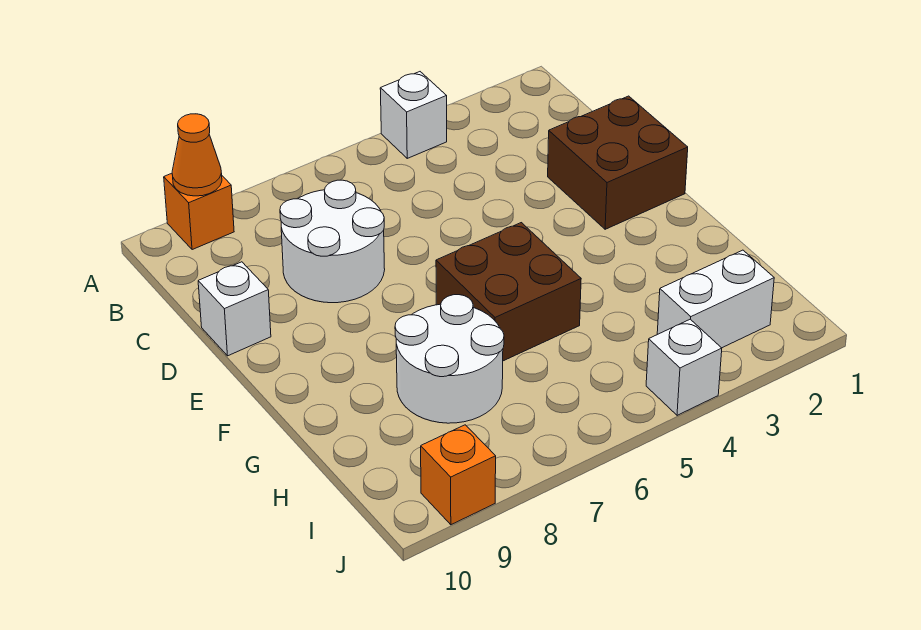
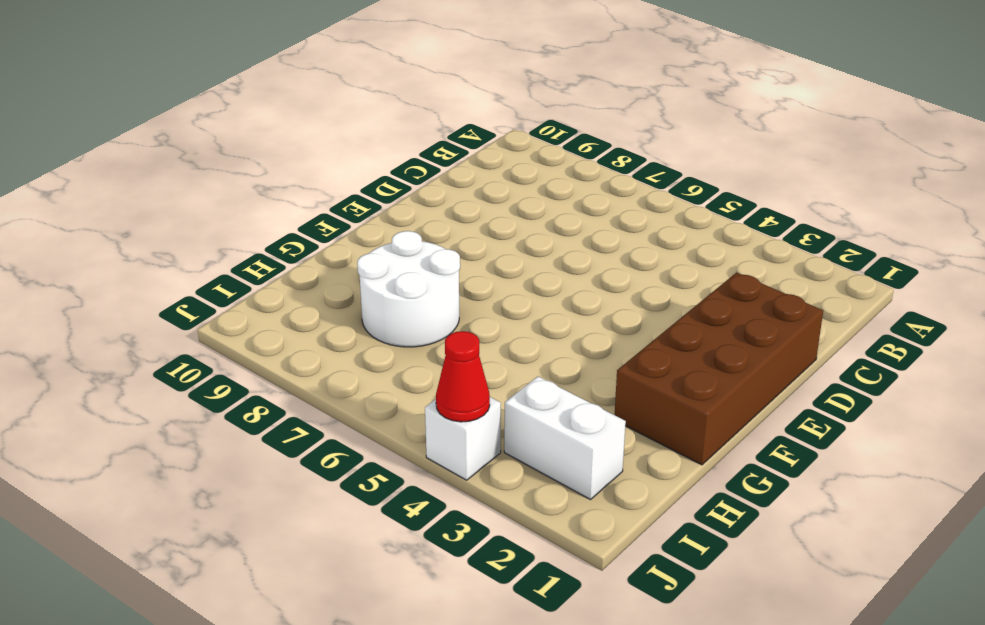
brown 2x4 brick [615,272,823,465] -> brown 2x2 brick [548,96,688,229]
red 1x1 cone [436,331,490,422] -> none
none -> white 1x1 brick [380,72,447,158]
none -> orange 1x1 brick [164,173,234,250]

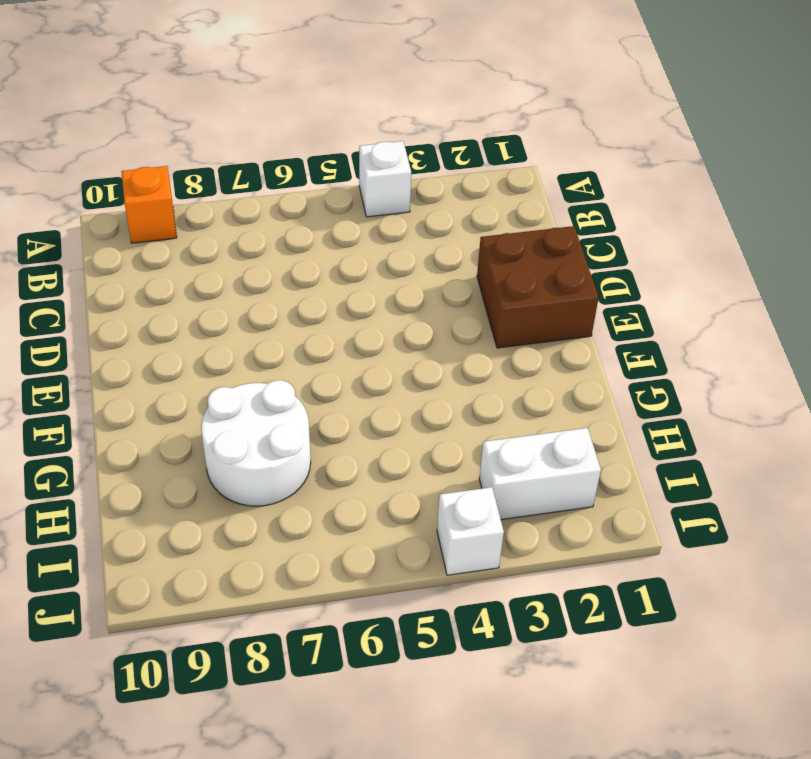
none -> white 2x2 round brick [280,180,385,303]
none -> white 1x1 brick [198,262,271,356]

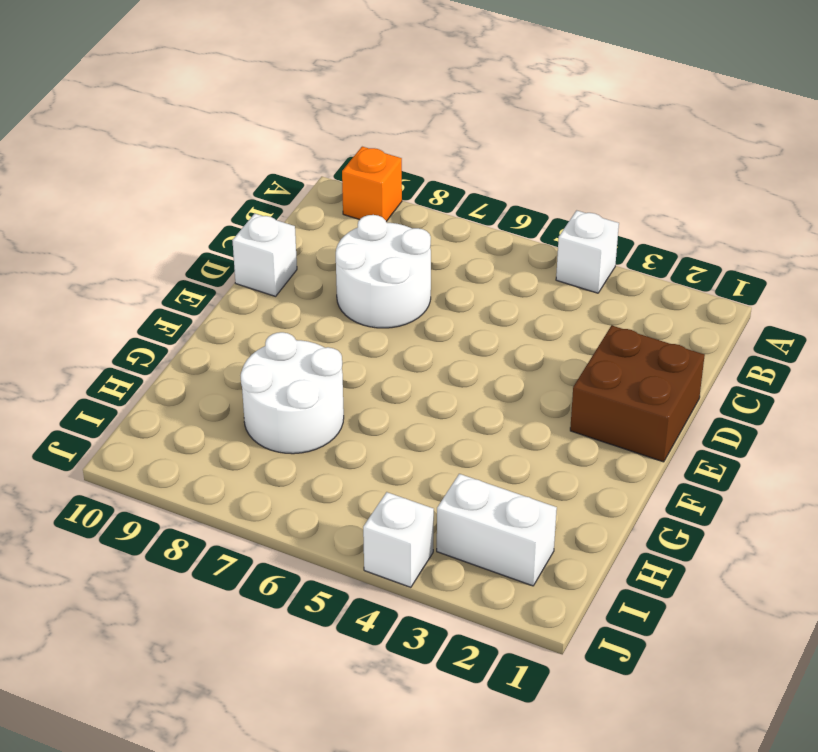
none -> brown 2x2 brick [436,223,581,361]
none -> orange 1x1 brick [421,425,496,525]

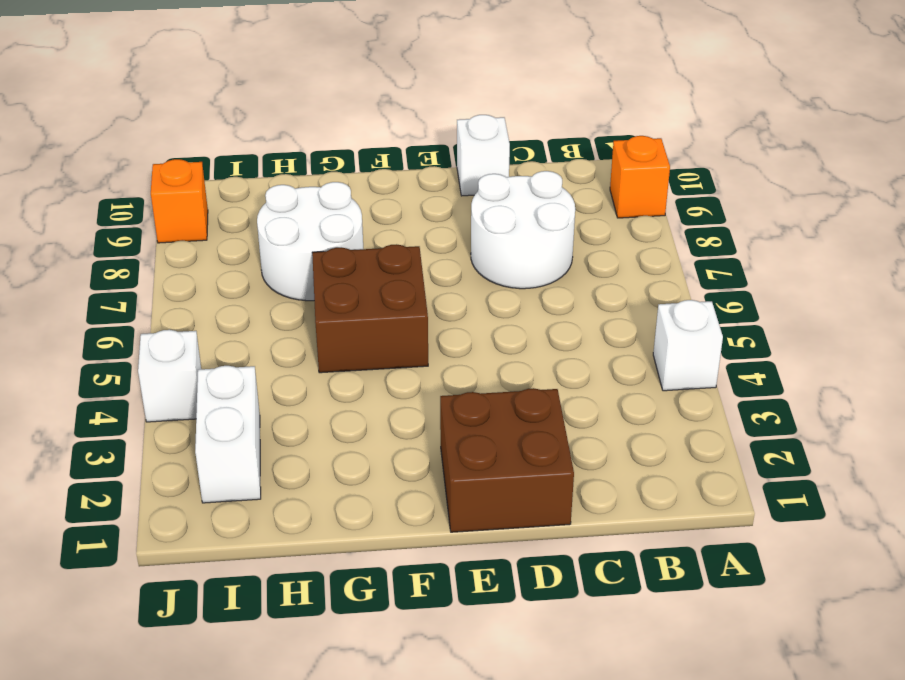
none -> orange 1x1 cone [172,114,222,196]

